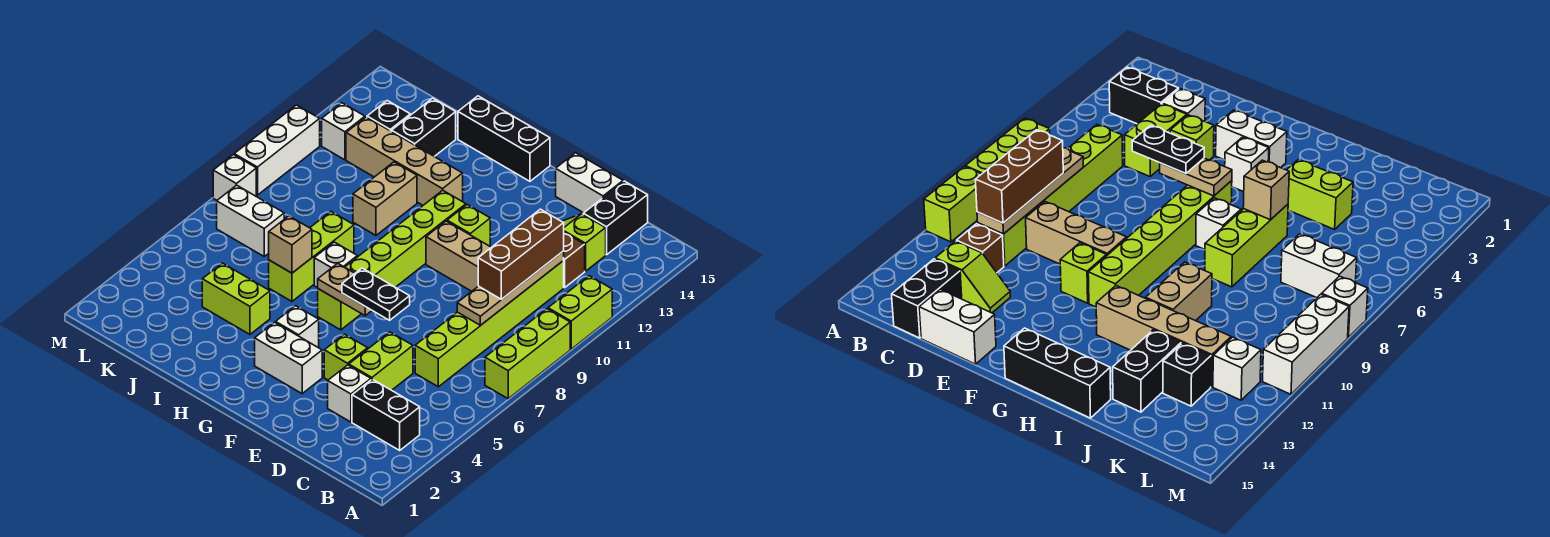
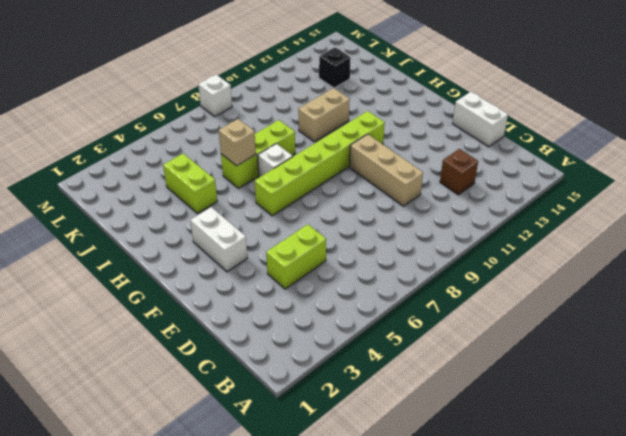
none -> lime 1x3 brick [485,309,570,399]
none -> lime 1x2 brick [548,276,612,349]
none -> black 1x2 brick [352,379,420,450]
none -> lime 1x6 brick [415,261,564,387]

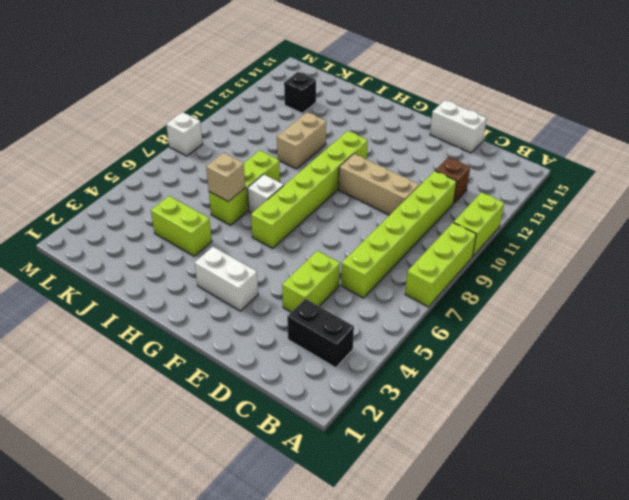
none -> lime 1x2 slope [562,214,606,271]
none -> black 1x2 brick [583,181,648,255]
none -> white 1x1 brick [328,365,371,422]
none -> lime 1x1 brick [324,334,368,380]

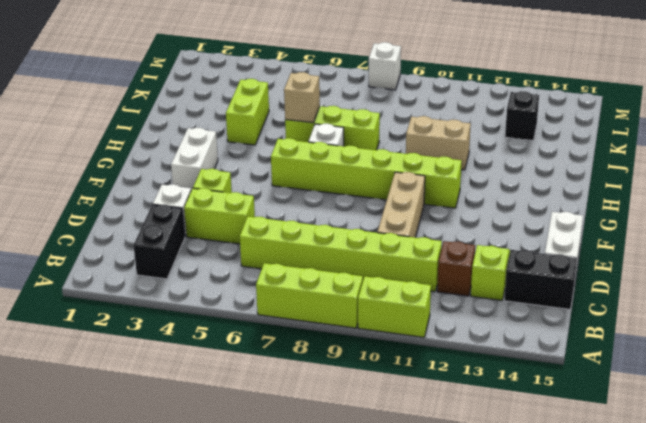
none -> lime 1x1 brick [447,205,490,246]
none -> white 1x1 brick [276,306,319,348]
none -> black 1x3 brick [458,96,550,181]
none -> tan 1x4 brick [346,117,463,205]

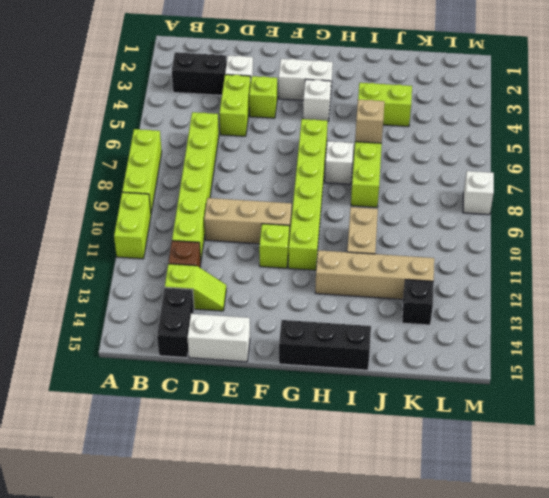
none -> black 1x2 brick [392,98,456,156]
none -> white 1x2 brick [217,185,284,256]
none -> white 1x1 brick [322,103,365,160]
none -> white 1x3 brick [234,105,320,195]

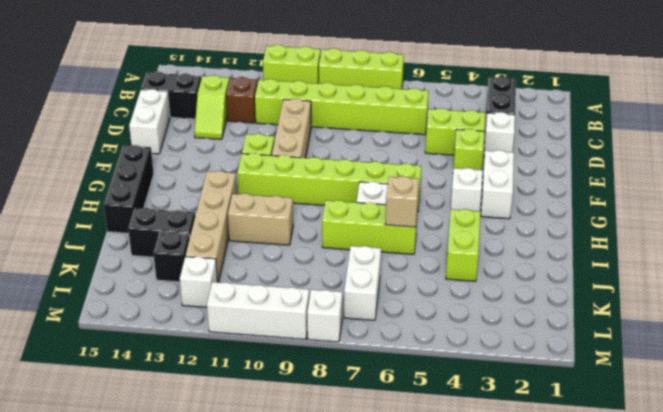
none -> tan 1x4 plate [457,251,564,325]
none -> tan 1x2 plate [318,263,372,316]
none -> brown 1x3 brick [478,209,564,300]
none -> black 1x2 plate [342,268,410,320]

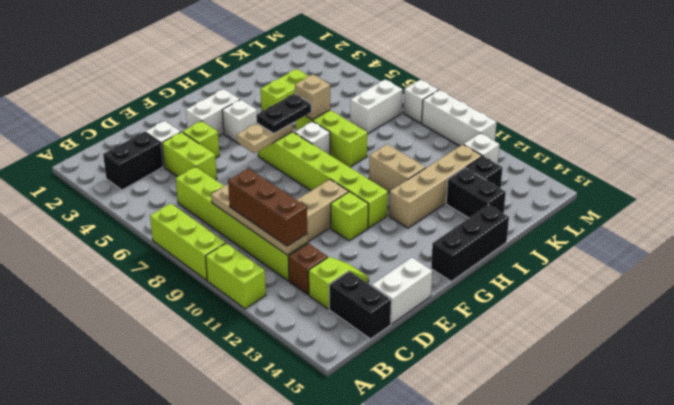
black 1x2 plate [256,94,312,133] -> black 1x2 plate moved to [342,268,410,320]

